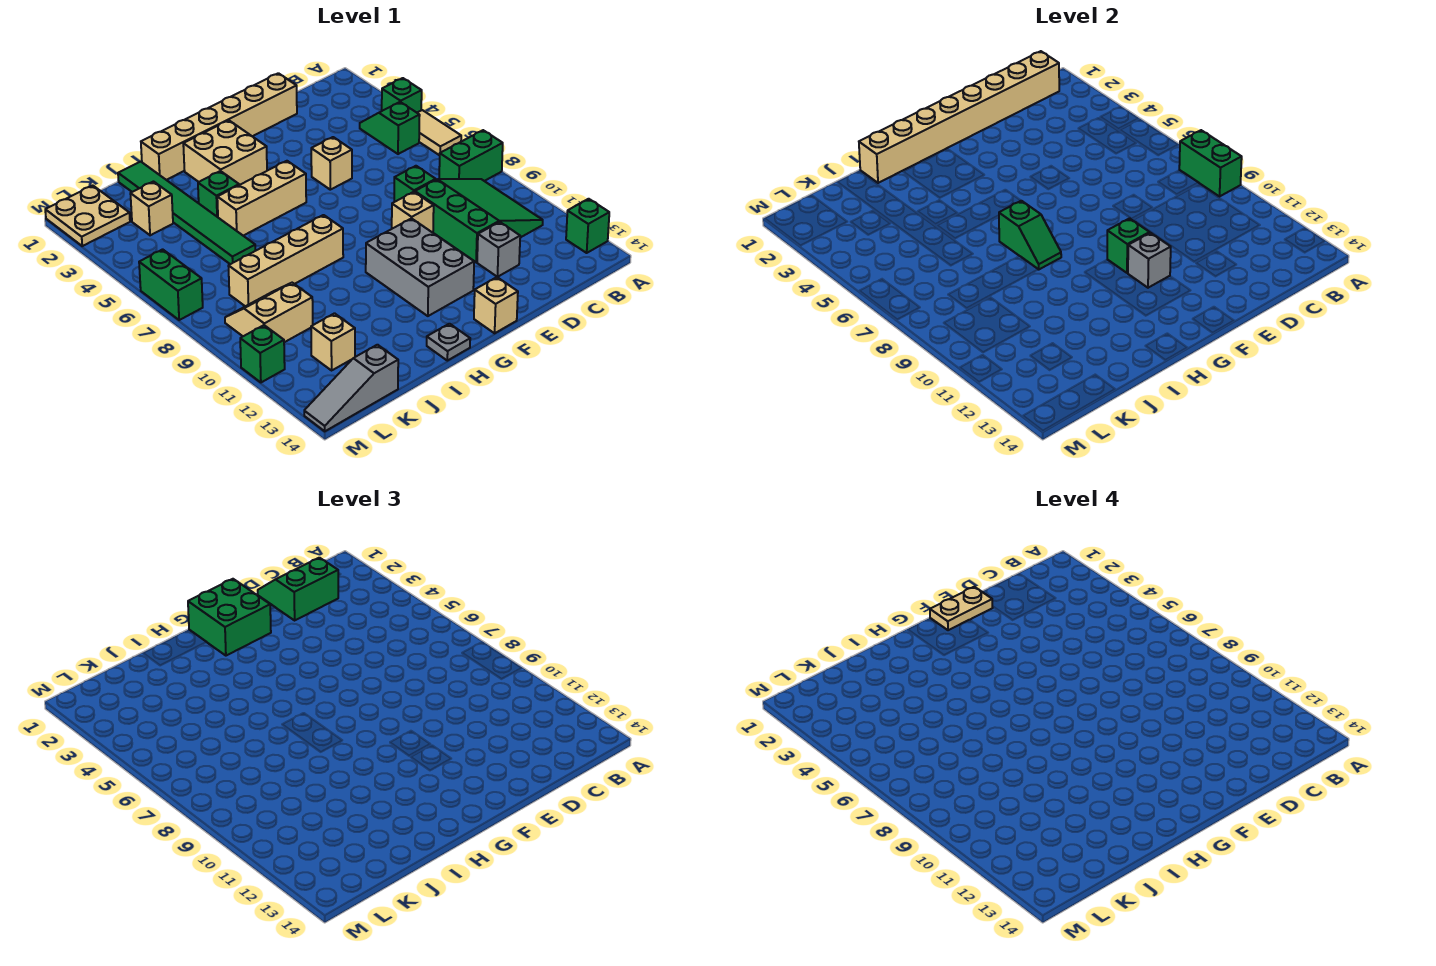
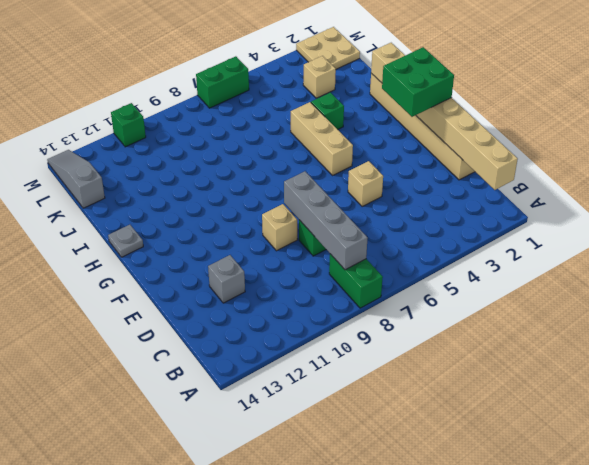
grey 1x4 brick [284,171,368,270] -> none
none -> green 1x1 brick [382,78,422,113]
none -> tan 1x2 tile [417,110,461,155]
none -> green 1x1 brick [566,199,609,253]
none -> green 1x2 slope [360,102,420,154]

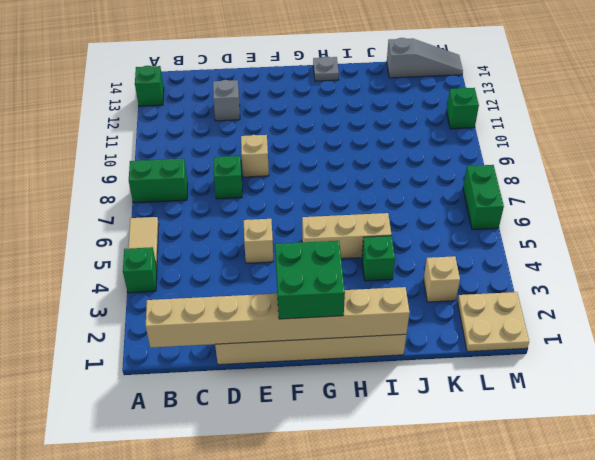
none -> green 1x2 slope [360,102,420,154]
none -> green 3x3 slope [415,179,543,262]
none -> grey 2x3 brick [366,218,474,316]
none -> tan 1x1 brick [474,277,518,333]

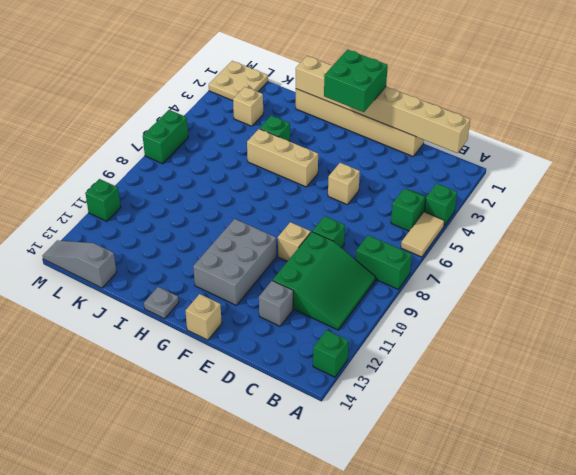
none -> tan 2x2 brick [183,120,267,185]
none -> tan 1x4 brick [229,215,343,306]
none -> green 1x6 tile [118,162,255,264]
none -> tan 2x2 slope [225,283,313,342]

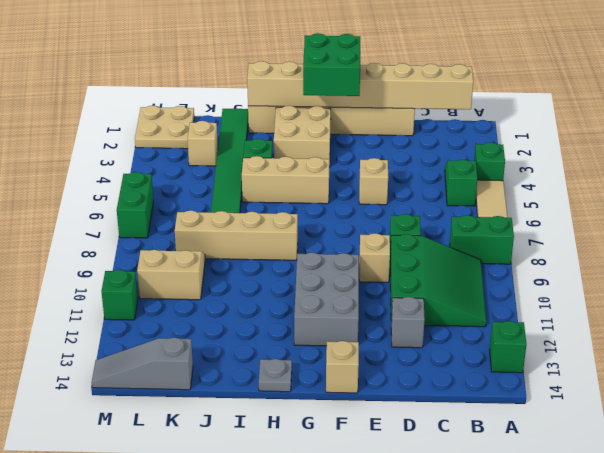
none -> tan 1x1 brick [311,313,355,370]
none -> green 1x2 brick [1179,130,1242,196]
none -> green 1x1 brick [1107,218,1150,273]
none -> grey 1x1 brick [1128,233,1171,288]

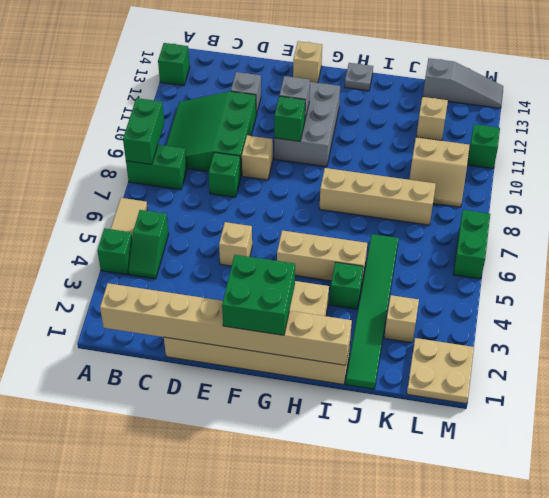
none -> green 1x2 slope [999,201,1061,269]
none -> green 2x2 slope [258,558,338,620]
none -> tan 1x2 plate [930,587,992,630]

